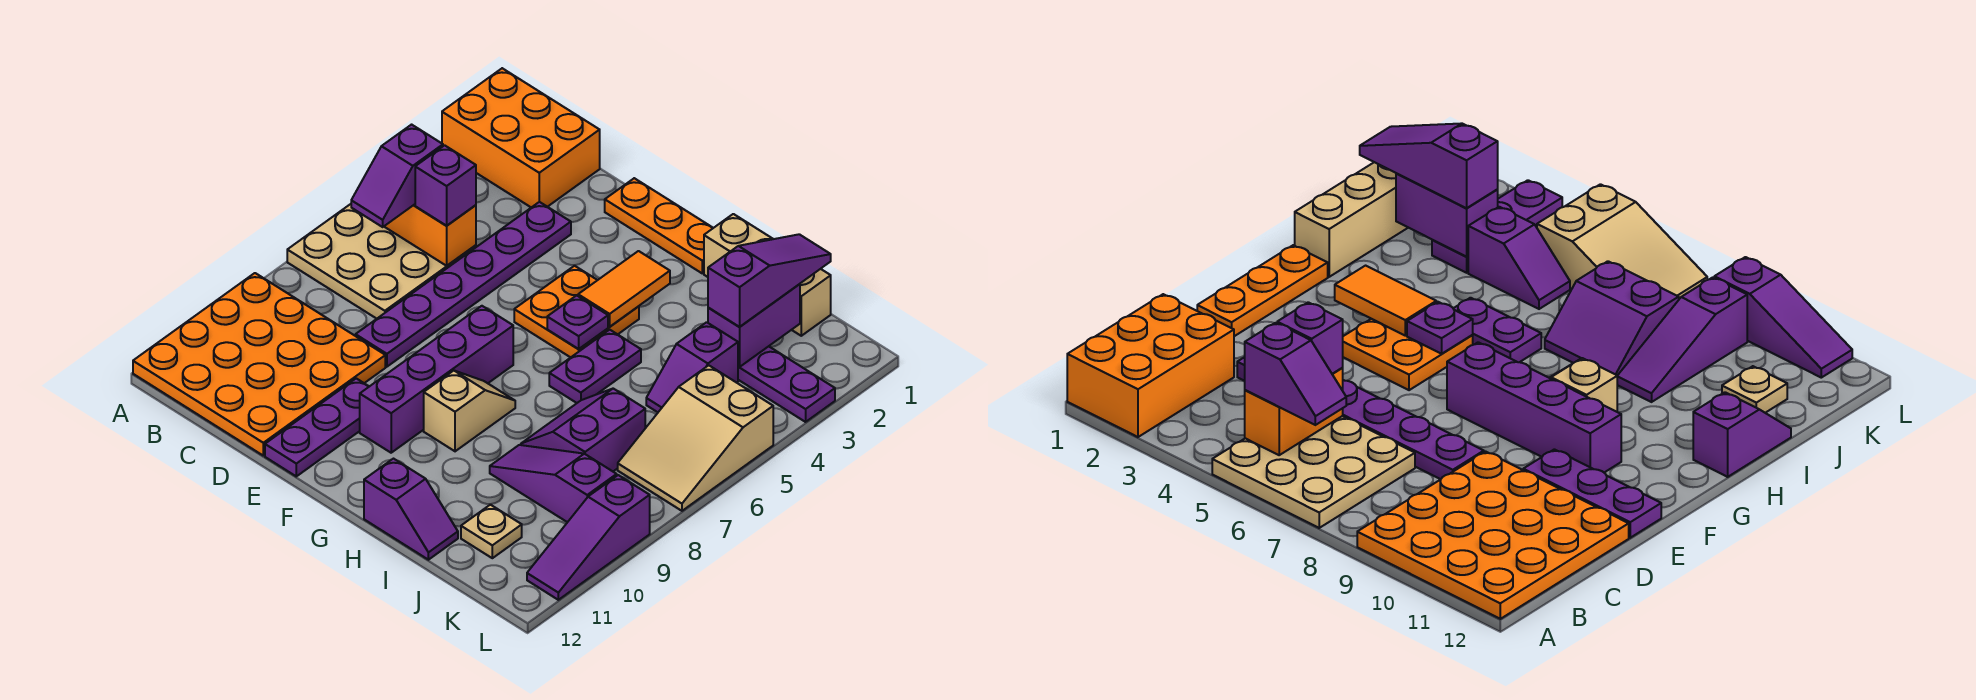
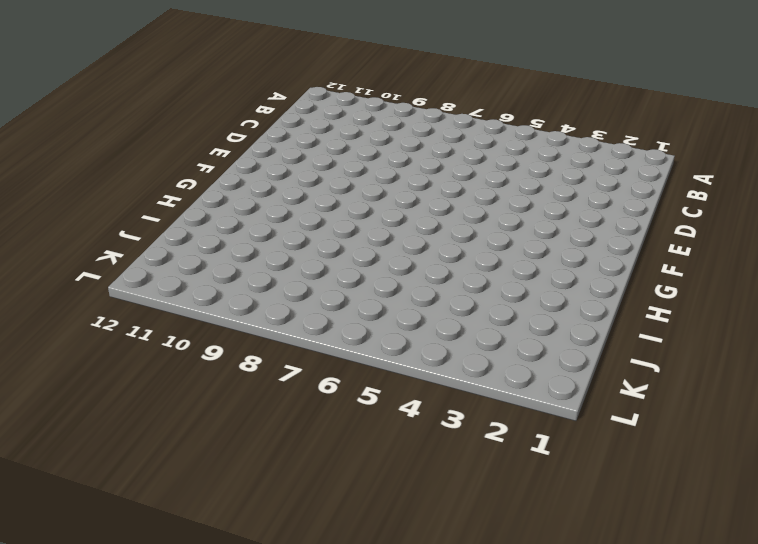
none -> orange 2x3 brick [442,68,600,207]
none -> tan 3x3 plate [287,204,476,319]
none -> orange 4x4 plate [133,273,385,456]

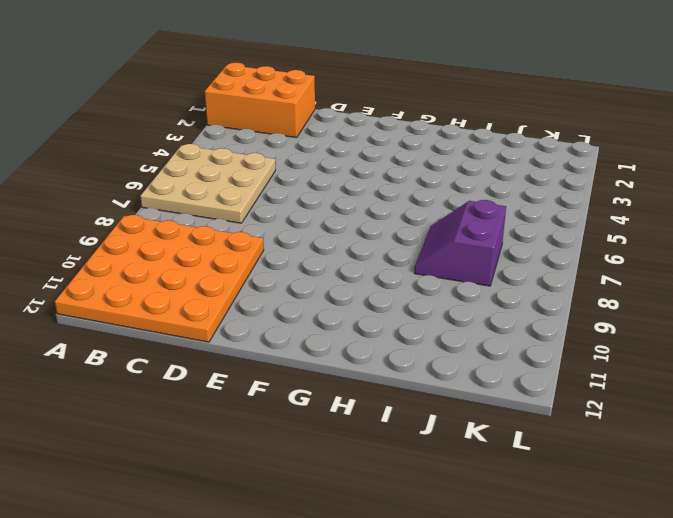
none -> purple 1x6 plate [356,202,571,367]
none -> orange 1x3 plate [605,178,713,273]
none -> purple 1x3 plate [265,378,369,476]

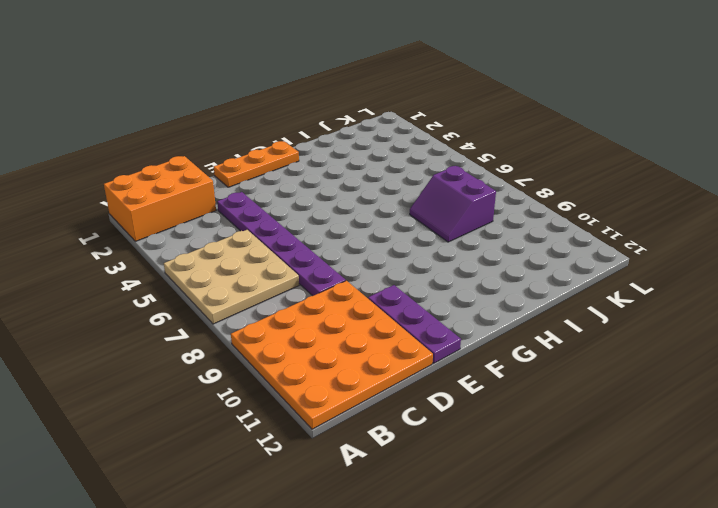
none -> orange 2x2 plate [514,266,639,357]
none -> purple 1x4 brick [360,306,513,453]
none -> tan 1x2 slope [424,371,515,451]

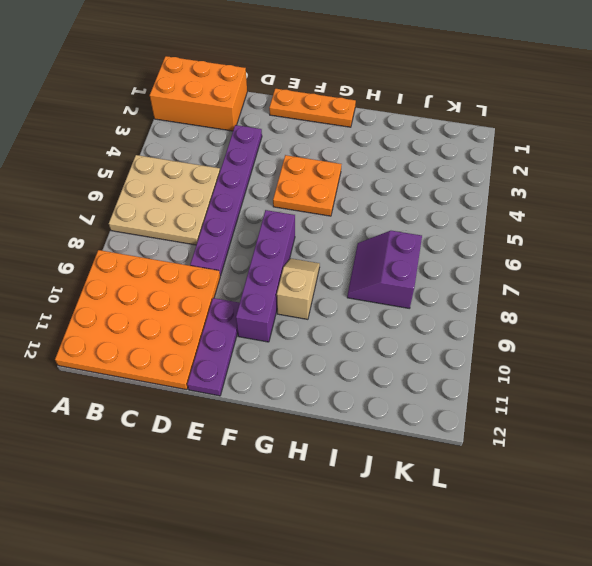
none -> tan 1x3 brick [704,214,831,336]
none -> purple 1x2 plate [549,330,641,403]
none -> purple 1x2 slope [364,459,458,560]

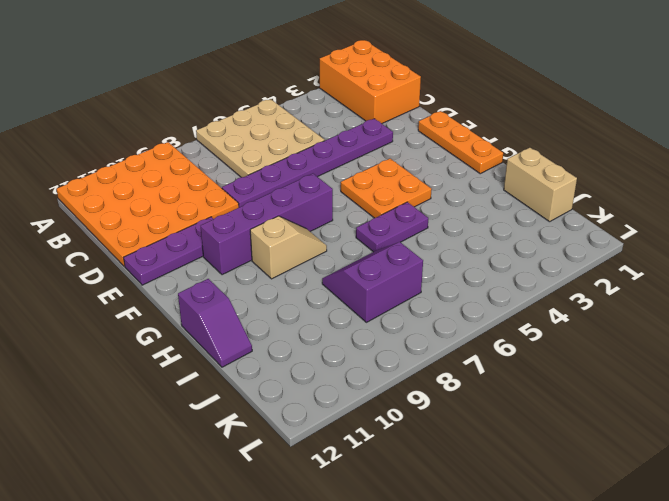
tan 1x2 brick [504,148,577,222] -> tan 1x3 brick [704,214,831,336]
none -> purple 1x3 slope [490,445,617,522]
none -> purple 1x3 plate [738,346,835,422]
none -> purple 1x2 slope [646,322,738,412]

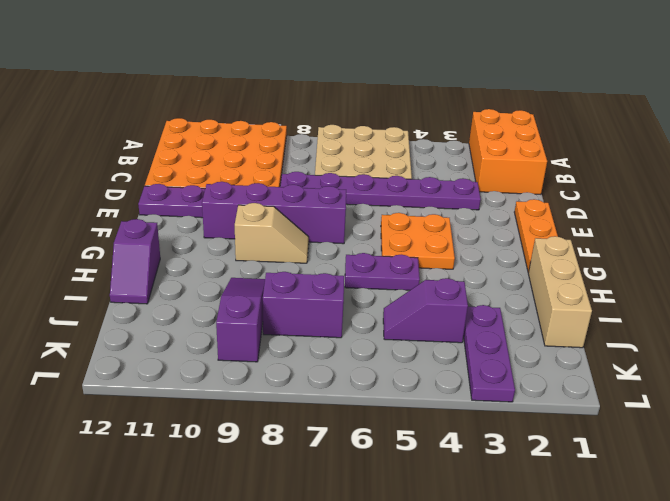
none -> tan 1x1 plate [461,505,522,558]
none -> tan 2x3 slope [618,365,773,511]
none -> purple 1x3 slope [527,475,650,600]

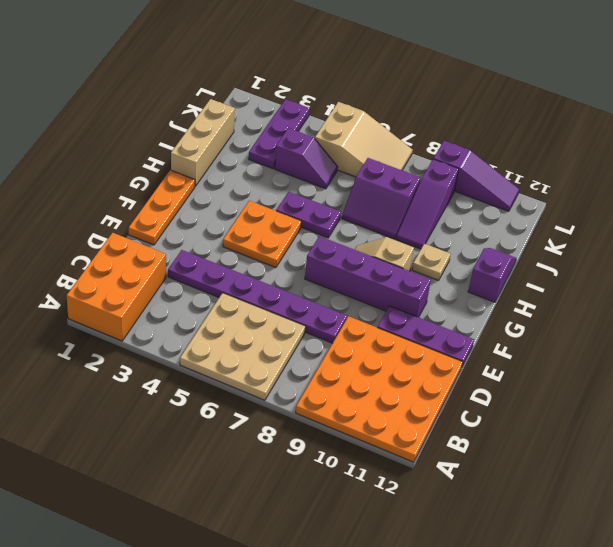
tan 1x1 plate [412,244,450,280] -> tan 1x1 plate moved to [461,505,522,558]
none -> orange 1x2 brick [384,204,476,266]
none -> orange 1x2 tile [578,251,670,327]
none -> purple 1x1 plate [547,295,608,349]

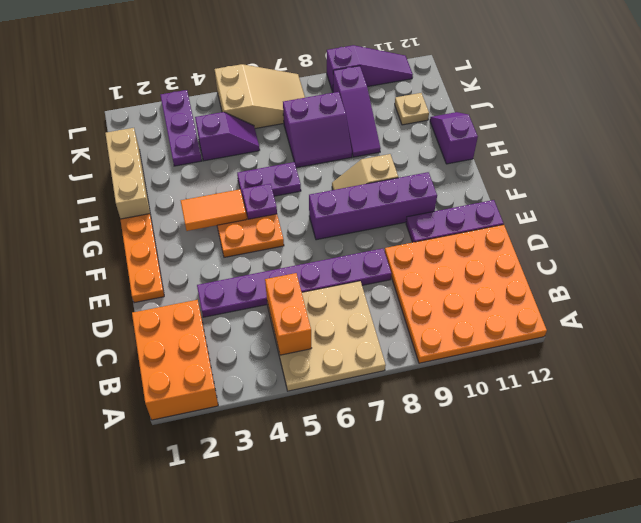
none -> purple 1x2 brick [708,284,800,367]
none -> purple 1x2 slope [351,125,443,227]
none -> purple 1x1 brick [415,145,476,226]

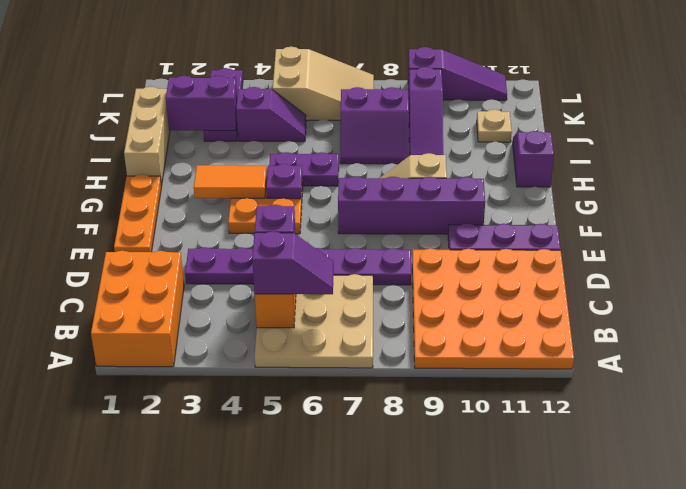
none -> purple 1x3 slope [708,234,831,327]

